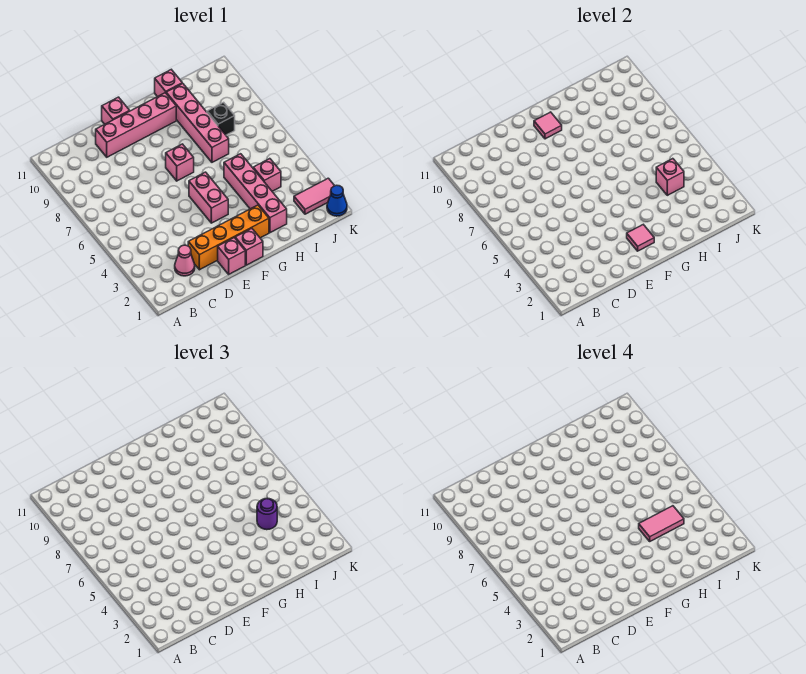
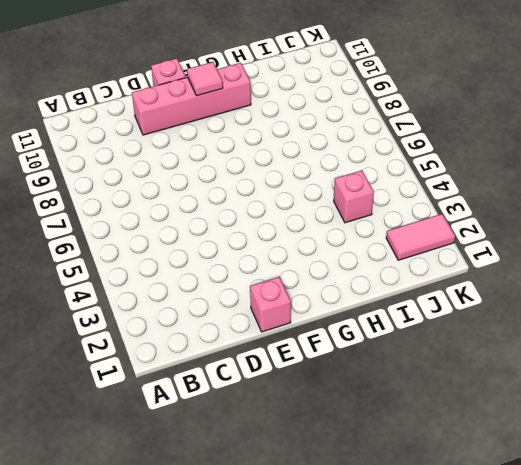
none -> pink 1x1 cone [175,245,195,276]
none -> orange 1x4 brick [188,205,269,270]
none -> pink 1x1 brick [235,228,263,265]

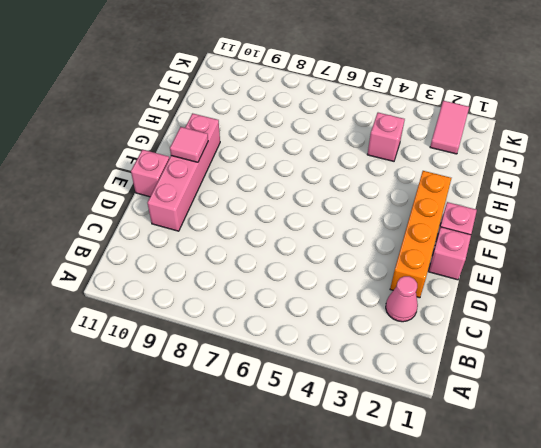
none -> pink 1x2 brick [189,172,228,223]
none -> pink 1x1 brick [166,144,194,181]
none -> pink 1x4 brick [224,154,287,233]

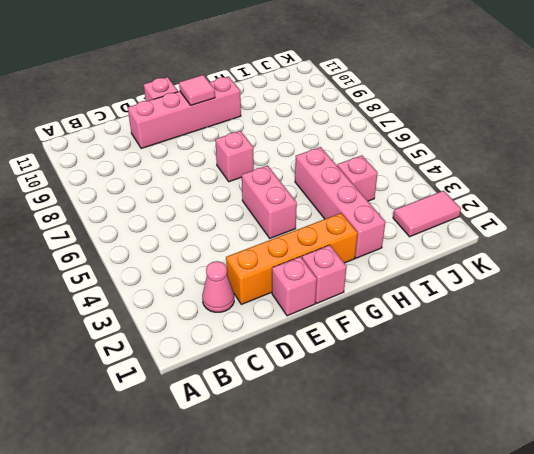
none -> pink 1x4 brick [166,83,229,162]
none -> pink 1x1 brick [155,70,182,97]
none -> black 1x1 brick [207,102,235,135]

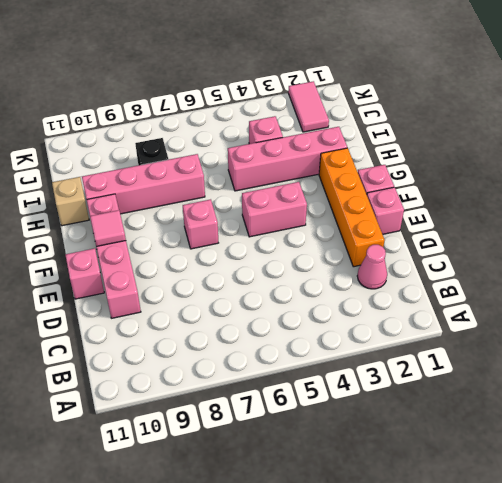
tan 1x1 brick [52,177,89,226] -> pink 1x1 brick [155,70,182,97]
none -> blue 1x1 cone [327,185,347,216]
none -> pink 1x1 tile [627,225,654,251]
none -> pink 1x1 brick [656,159,684,195]

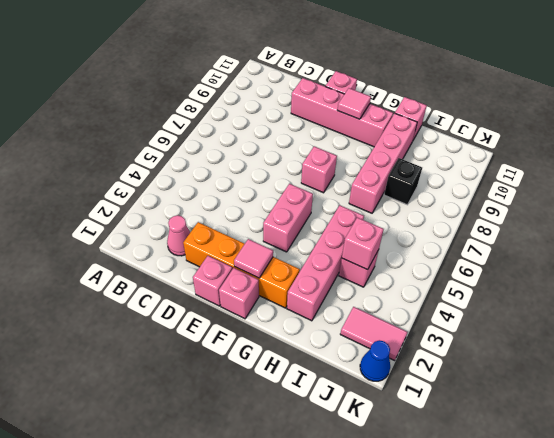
none -> purple 1x1 round brick [257,498,277,530]
none -> pink 1x2 tile [639,506,684,541]

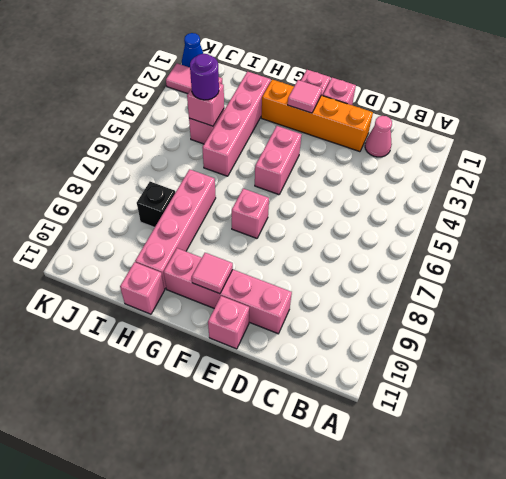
none -> pink 1x2 tile [639,506,684,541]

